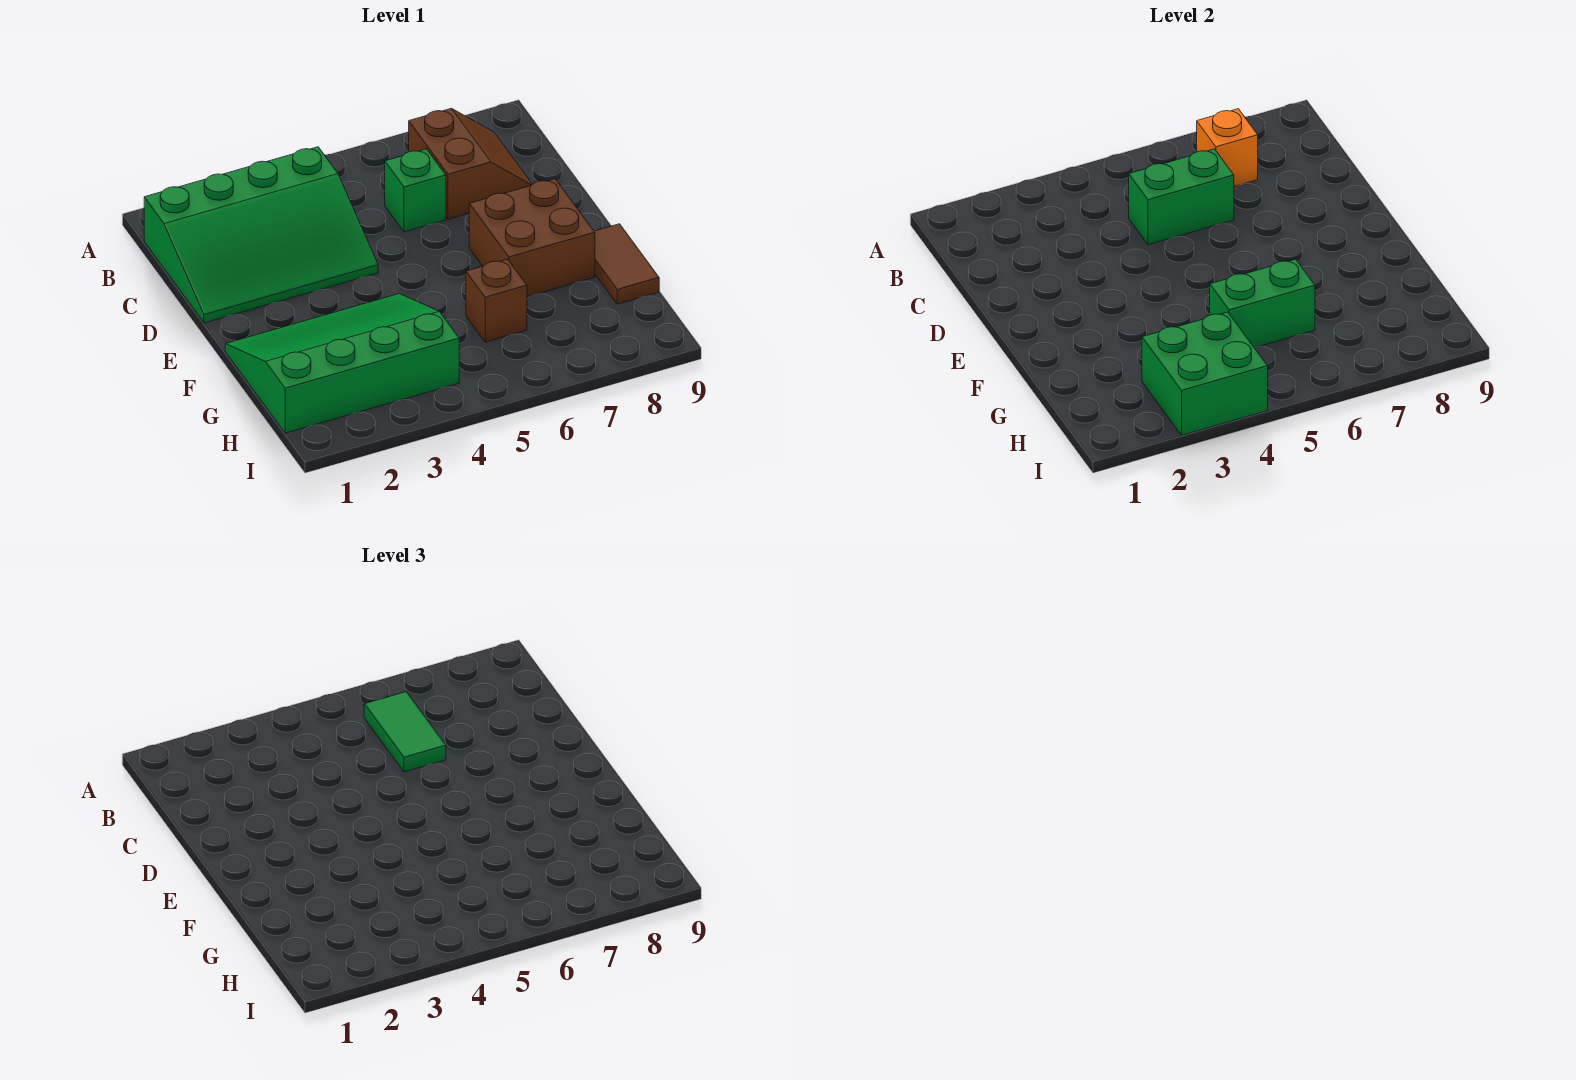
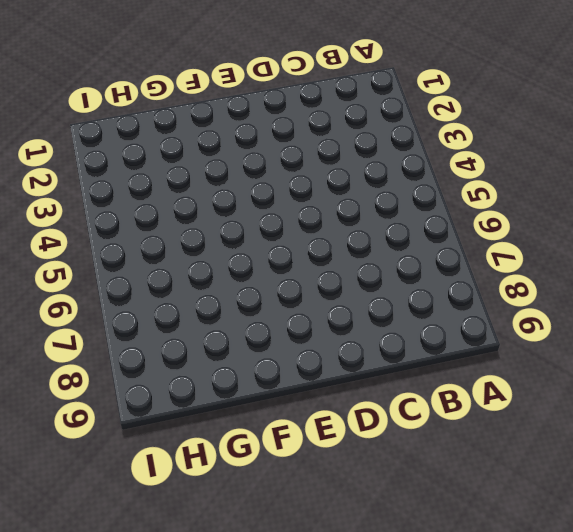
none -> green 3x4 slope [144,147,378,323]
none -> brown 2x2 slope [409,108,532,219]
none -> green 1x1 brick [385,149,446,232]

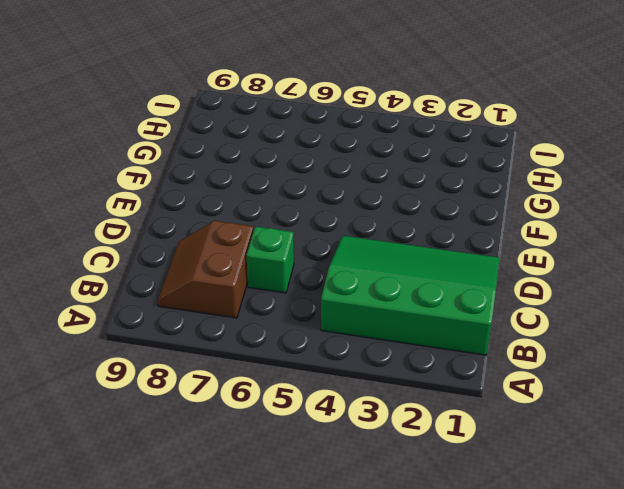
none -> brown 2x2 brick [469,179,595,297]
none -> green 3x4 slope [225,294,459,433]
none -> brown 1x2 tile [594,224,659,304]

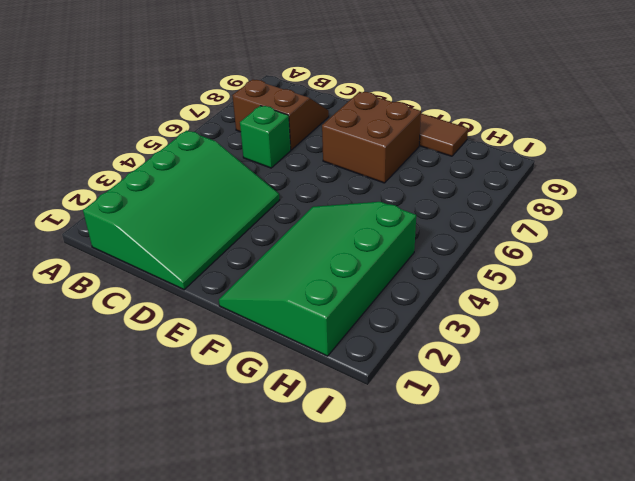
none -> brown 1x1 brick [466,259,527,342]
none -> orange 1x1 brick [1197,109,1258,187]
none -> green 1x2 brick [1129,149,1234,245]

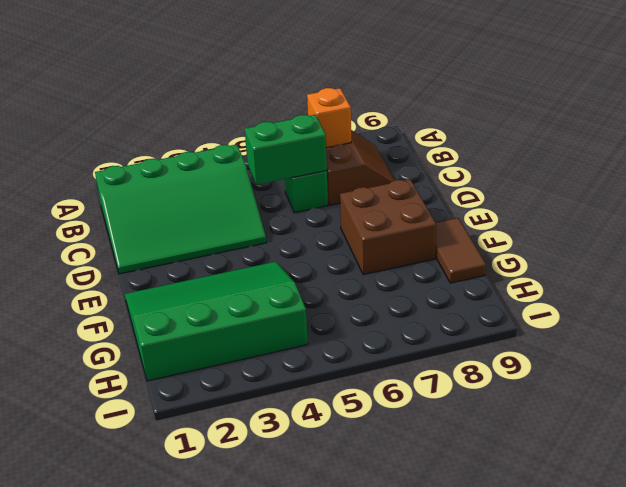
none -> brown 1x1 brick [466,259,527,342]
none -> green 1x2 brick [1210,259,1315,348]
none -> green 2x2 brick [1142,312,1268,435]

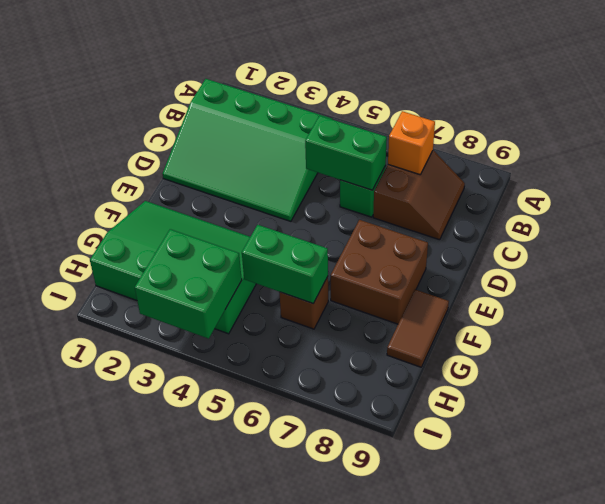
none -> green 1x2 tile [364,692,446,772]

